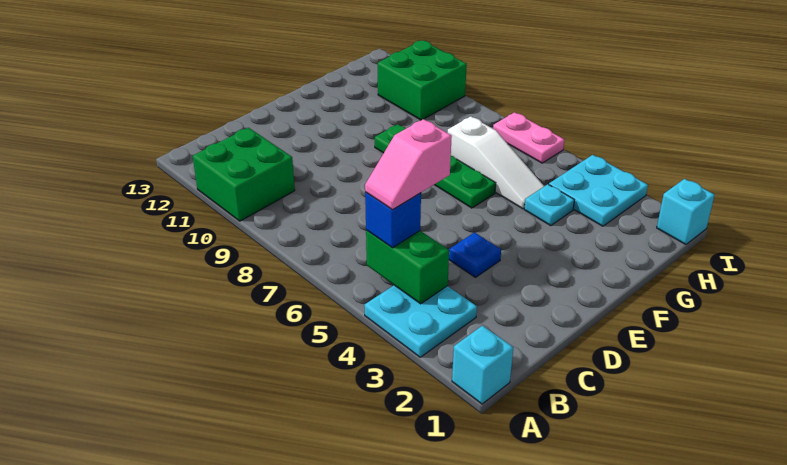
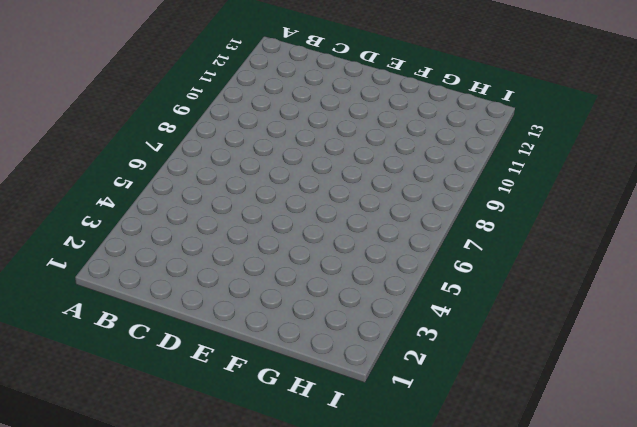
none -> cyan 1x1 brick [452,326,513,404]
none -> cyan 2x2 plate [365,285,477,357]
none -> green 2x2 brick [193,128,295,221]

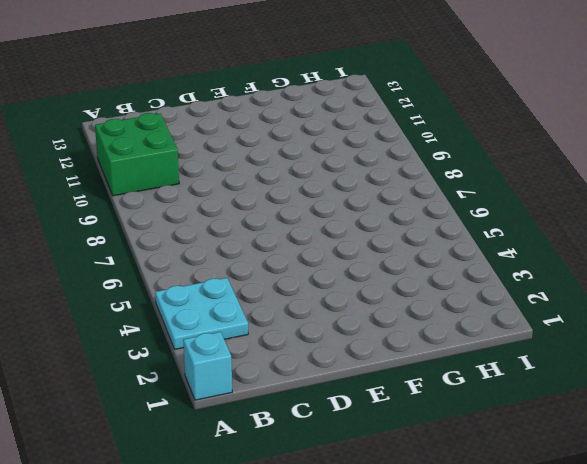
none -> blue 1x1 plate [449,232,501,277]
none -> green 1x4 plate [375,124,496,208]
none -> cyan 1x1 plate [524,184,574,226]

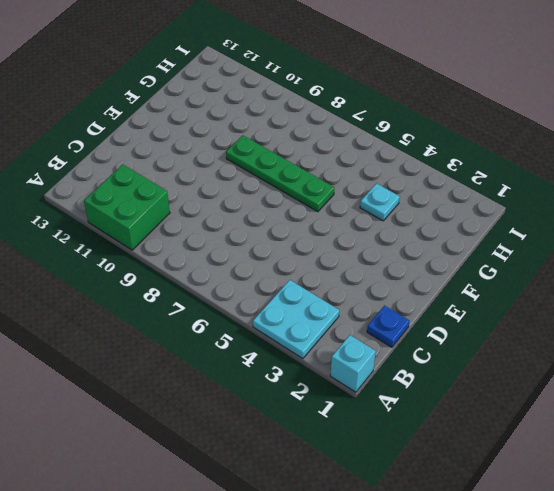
blue 1x1 plate [367,306,409,347] -> blue 1x1 plate moved to [449,232,501,277]
none -> white 1x3 slope [448,116,544,209]
none -> cyan 2x2 plate [549,155,648,226]
none -> green 2x2 brick [378,41,467,120]

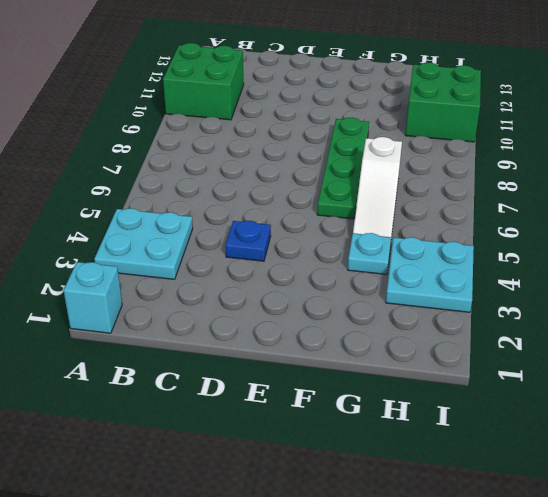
none -> cyan 1x1 brick [657,179,715,244]
none -> pink 1x2 plate [493,112,564,163]
none -> green 1x2 brick [366,230,449,304]

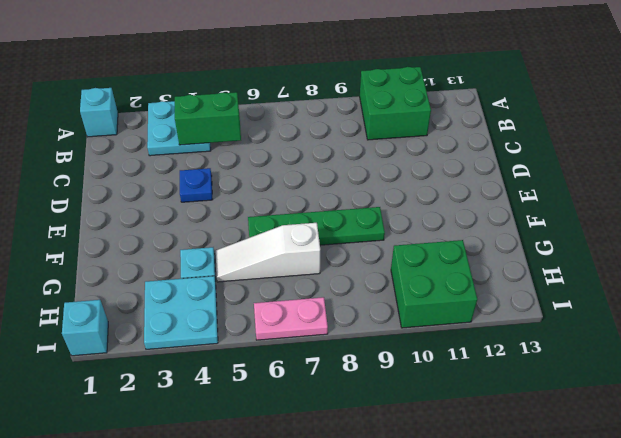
none -> blue 1x1 brick [365,192,421,248]
none -> pink 1x2 slope [365,119,452,210]

